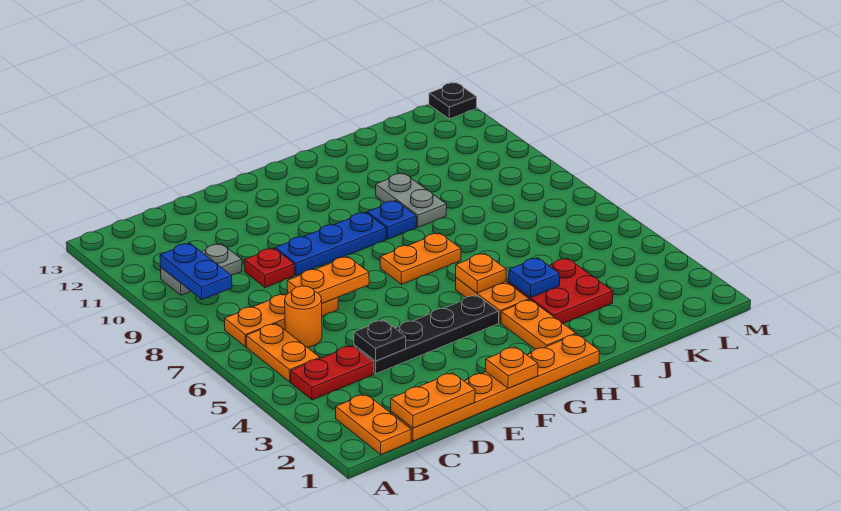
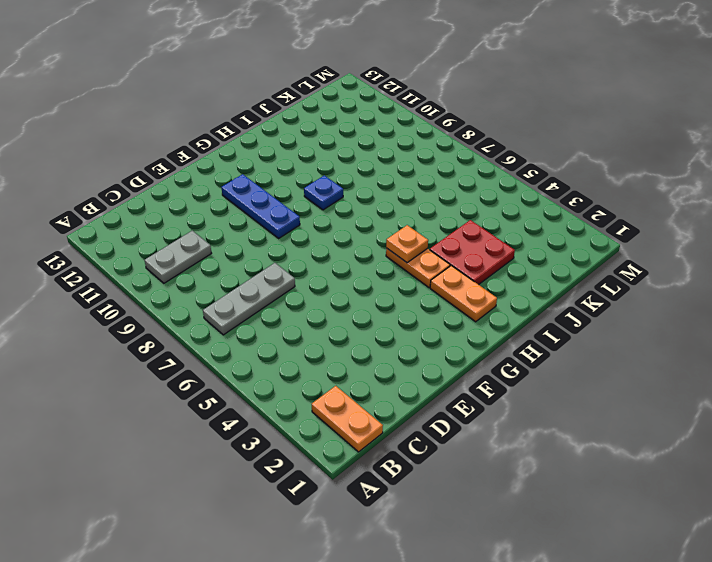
grey 1x3 plate [203,263,295,335] -> orange 1x3 plate [225,293,338,347]
blue 1x3 plate [221,174,300,238] -> blue 1x3 plate turned to [275,212,386,275]
none -> red 1x2 plate [291,346,374,400]
none -> orange 1x2 plate [246,323,320,382]
none -> orange 1x6 plate [391,334,600,441]

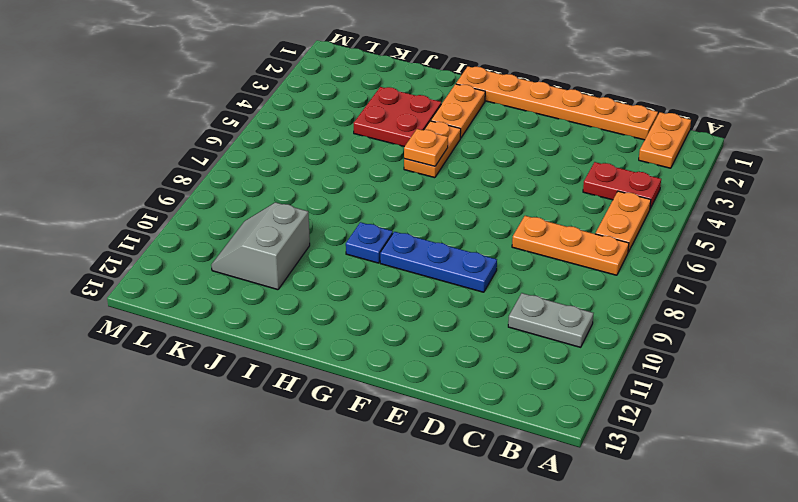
grey 2x2 slope [211,202,310,290] -> none
none -> orange 1x1 round brick [285,286,322,347]
none -> black 1x4 plate [354,295,499,374]
none -> red 1x1 plate [244,248,295,288]

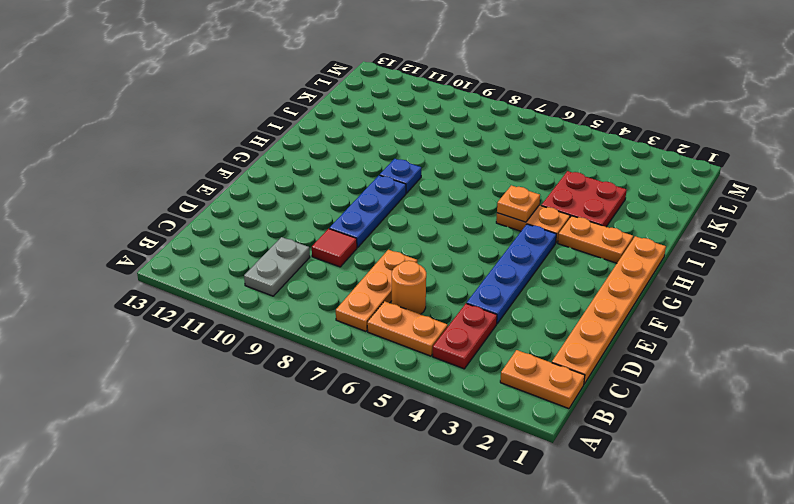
blue 1x4 plate [467,224,556,324] -> black 1x4 plate [354,295,499,374]
red 1x1 tile [312,229,357,267] -> red 1x1 plate [244,248,295,288]
none -> orange 1x2 plate [380,233,461,284]
none -> grey 1x2 plate [376,173,447,227]
none -> black 1x1 plate [429,83,477,119]

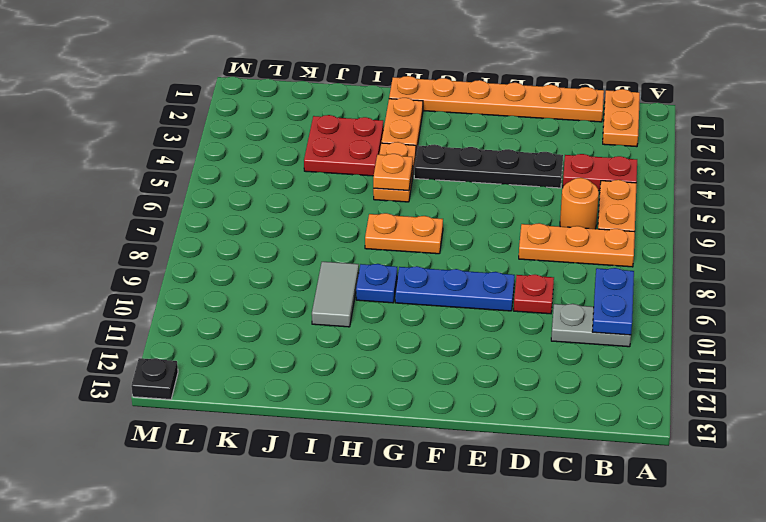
grey 1x2 tile [312,262,359,327] -> grey 1x2 plate [376,173,447,227]
none -> orange 1x2 plate [391,373,475,428]
none -> black 1x1 plate [354,320,406,361]
none -> orange 1x2 plate [287,257,369,303]

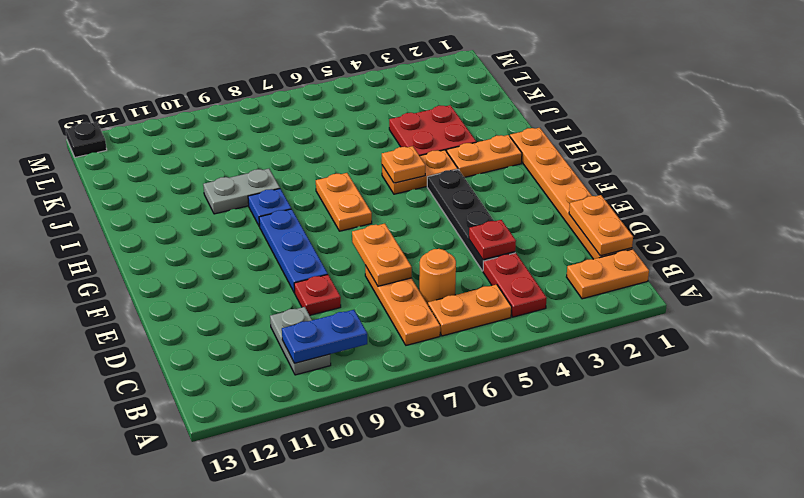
red 1x1 plate [469,220,516,260] -> black 1x1 plate [354,320,406,361]
none -> orange 1x1 plate [486,347,538,388]
none -> blue 1x1 plate [509,258,560,298]

